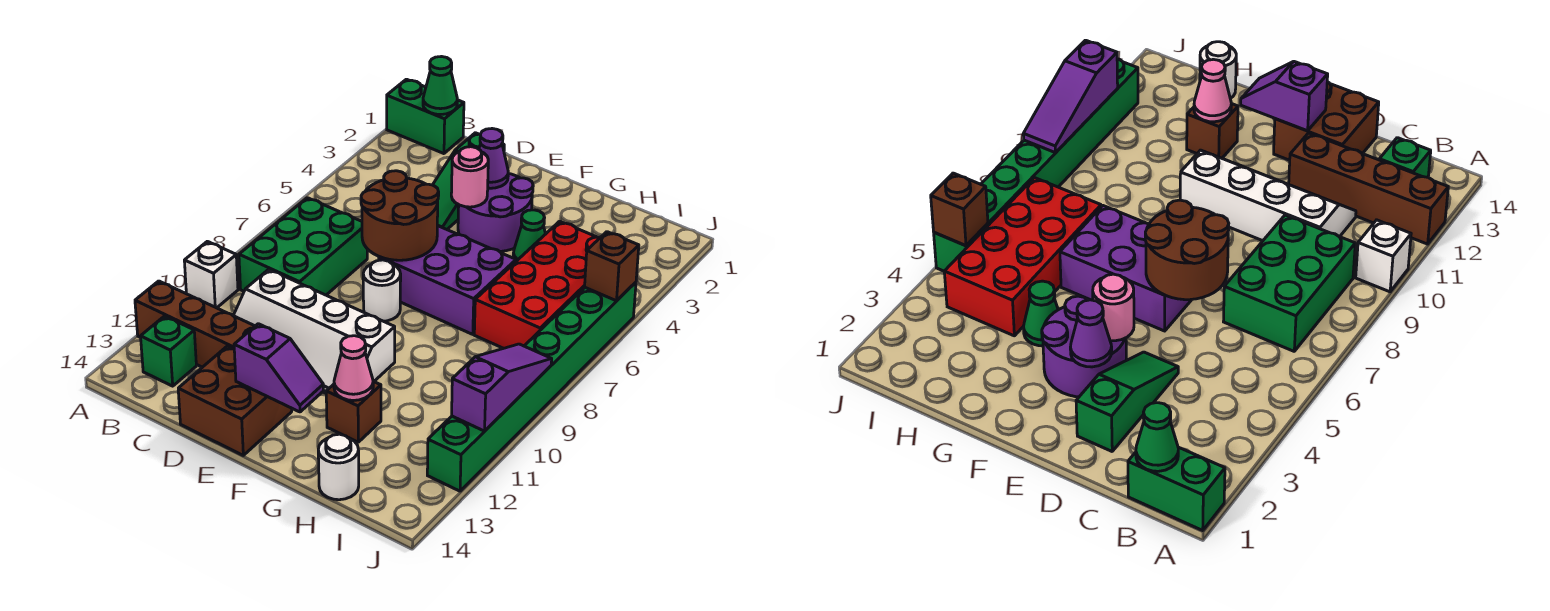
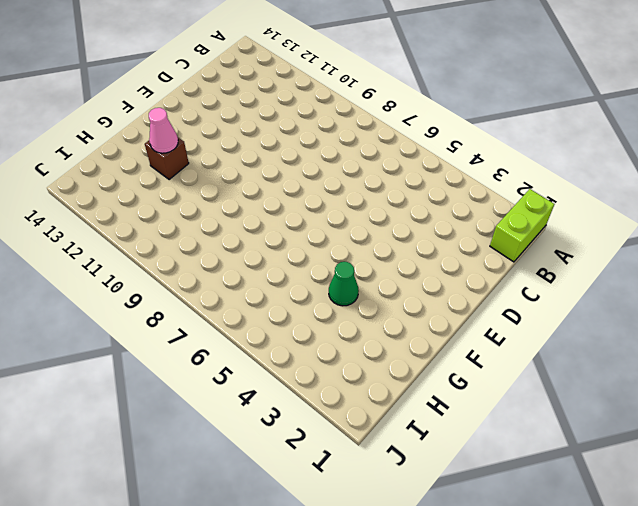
lime 1x2 brick [490,189,554,262] -> green 1x2 brick [387,79,464,154]
none -> white 1x1 brick [184,241,238,308]
none -> brown 1x4 brick [135,281,255,367]
none -> green 2x3 brick [239,198,367,295]

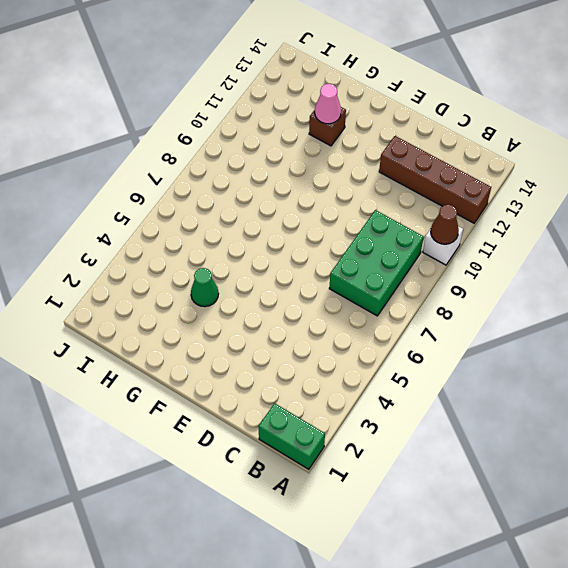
brown 1x1 cone [431,204,459,244] -> none
none -> green 1x1 brick [141,316,196,386]
none -> white 2x4 slope [233,269,395,393]
none -> green 1x3 slope [433,133,504,229]

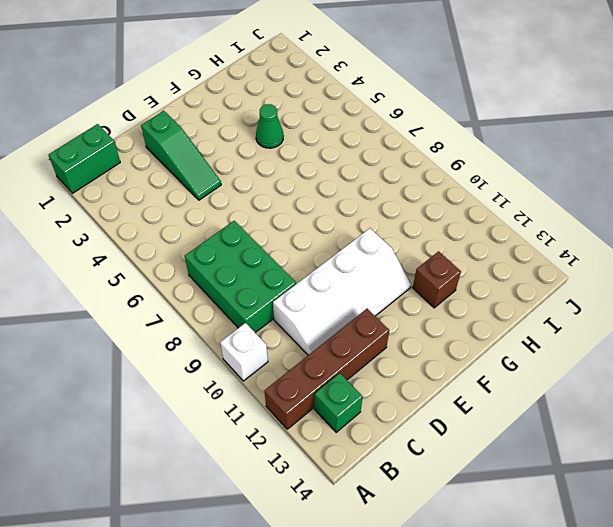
none -> brown 2x2 brick [178,346,292,455]
none -> purple 2x2 round brick [458,173,533,252]
none -> purple 2x3 brick [379,226,516,334]

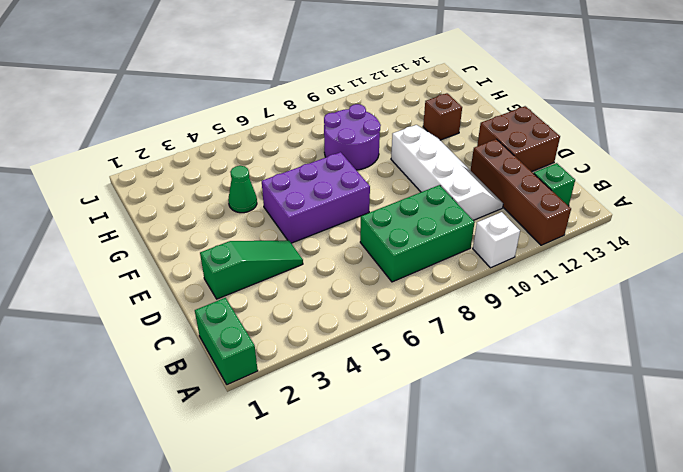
purple 2x3 brick [262,152,370,243] -> purple 2x3 brick turned to [379,226,516,334]
purple 2x2 round brick [324,104,381,170] -> purple 2x2 round brick moved to [458,173,533,252]
none -> white 1x1 round brick [363,260,401,321]
none -> red 2x4 brick [474,221,600,348]
none -> white 1x1 round brick [318,434,359,500]

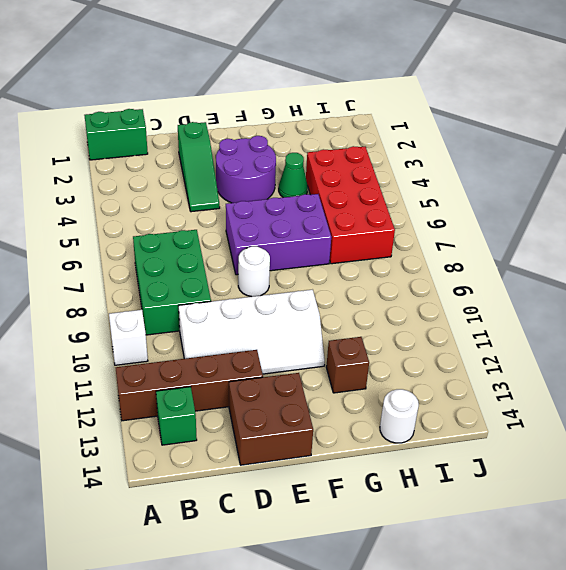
none -> green 1x8 brick [427,282,636,491]
none -> green 1x1 cone [423,57,457,115]
none -> brown 2x2 round brick [361,171,439,260]

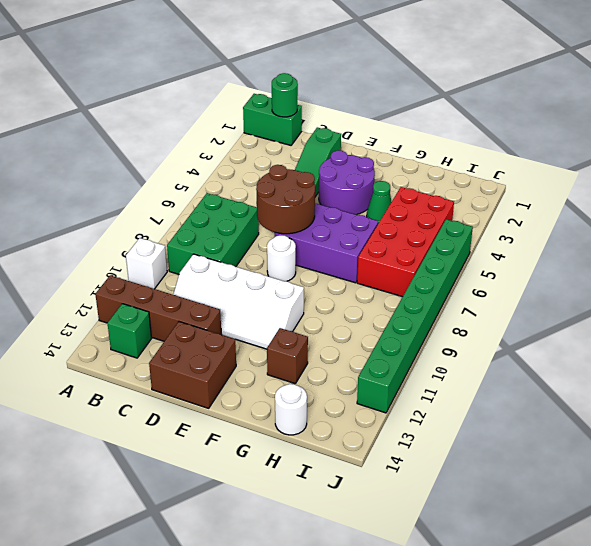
green 1x1 round brick [272,73,298,117] -> green 1x1 cone [423,57,457,115]
none -> purple 1x1 cone [479,129,508,188]
none -> pink 1x1 round brick [451,147,488,207]
none -> purple 1x2 slope [234,324,324,412]

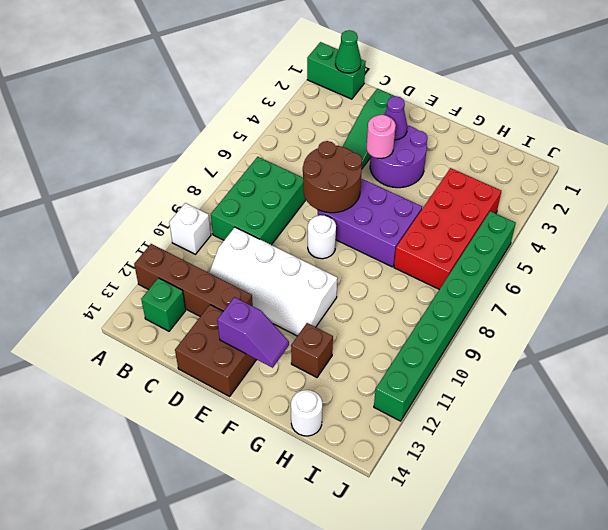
none -> green 1x1 cone [513,210,545,261]
none -> pink 1x1 cone [334,336,373,401]
none -> brown 1x1 brick [585,232,639,301]

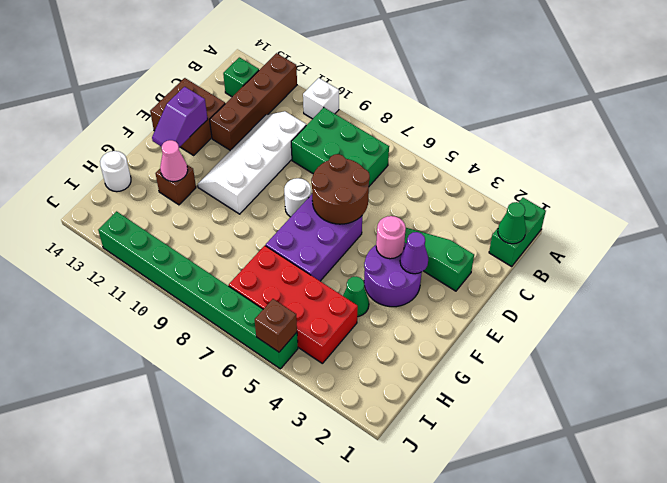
none -> purple 1x3 slope [452,344,552,431]

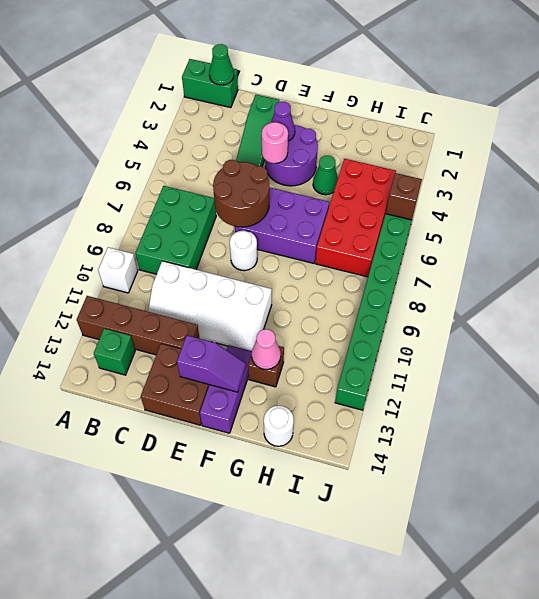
purple 1x3 slope [200,345,252,433] -> purple 1x3 slope moved to [452,344,552,431]

